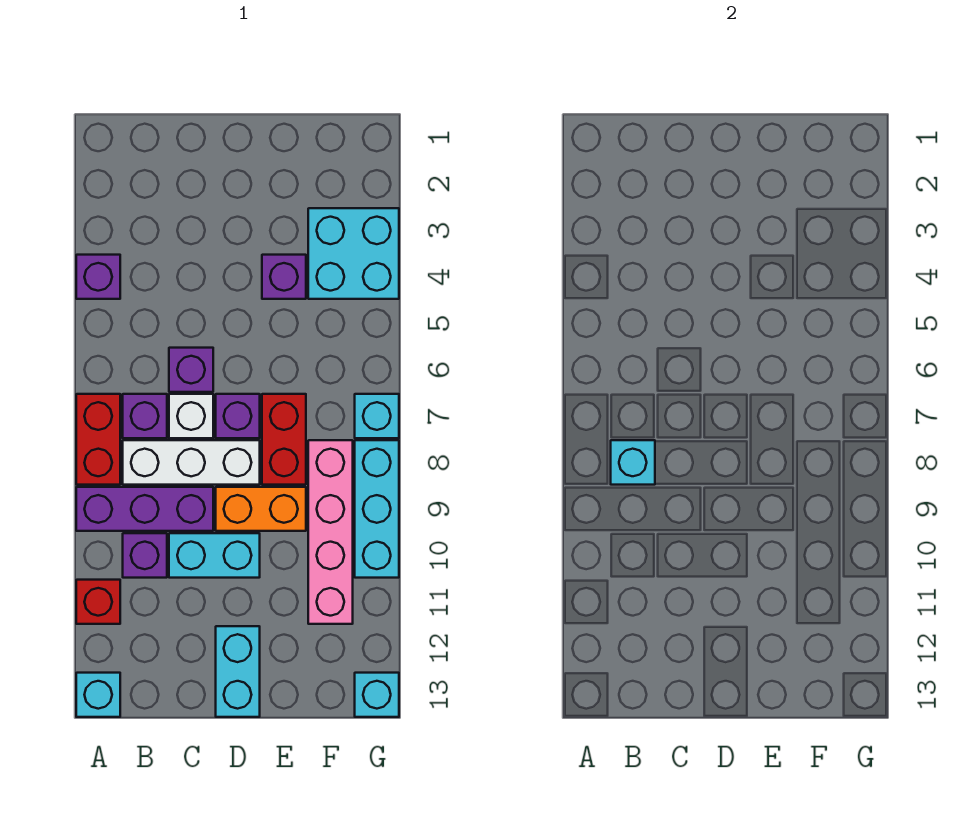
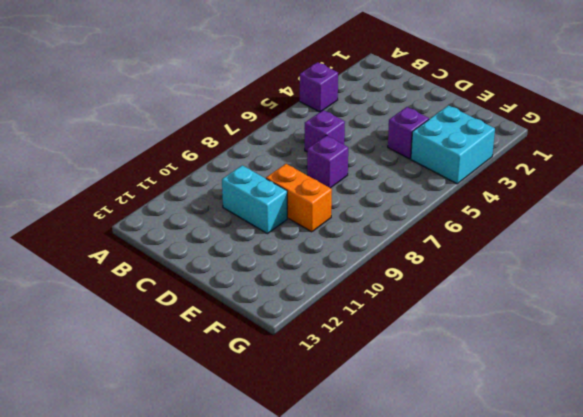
none -> red 1x2 brick [76,394,120,485]
none -> purple 1x3 brick [76,487,213,531]
none -> red 1x1 brick [76,580,120,624]

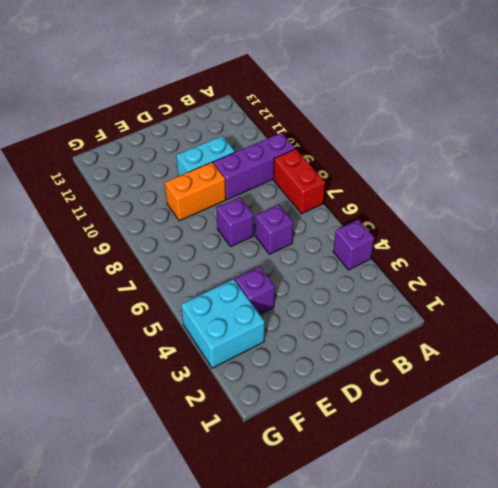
none -> red 1x1 brick [76,580,120,624]
none -> cyan 1x1 brick [76,673,120,717]
none -> purple 1x1 brick [123,394,167,438]

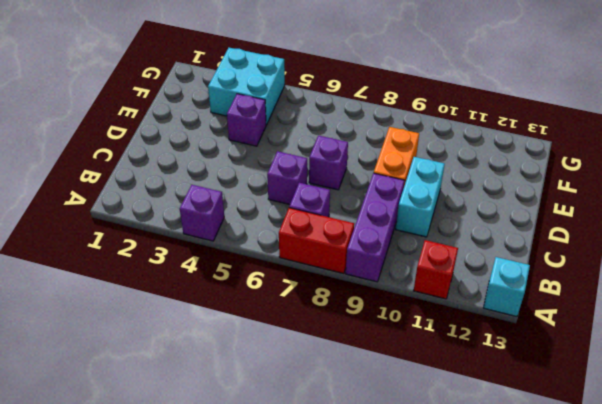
none -> white 1x3 brick [123,440,260,485]
none -> purple 1x1 brick [123,533,167,578]
none -> white 1x1 brick [169,394,213,438]

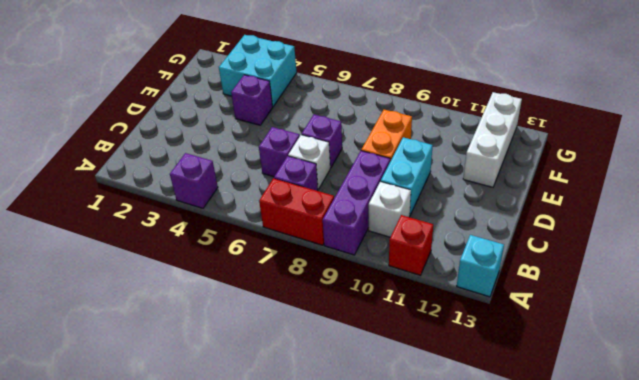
white 1x1 brick [369,182,411,237] -> purple 1x1 brick [123,533,167,578]
white 1x3 brick [463,92,522,187] -> white 1x3 brick moved to [123,440,260,485]
none -> cyan 1x2 brick [216,626,260,717]
none -> red 1x2 brick [262,394,306,485]
none -> pink 1x4 brick [308,440,353,624]

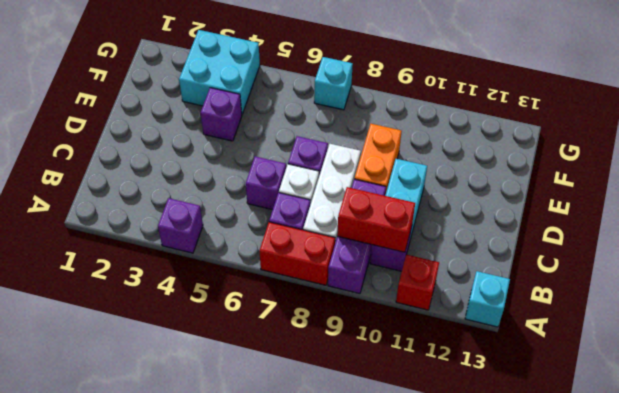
red 1x2 brick [337,187,415,252] -> red 1x2 brick moved to [262,394,306,485]
none -> cyan 1x2 brick [216,626,260,717]
none -> pink 1x4 brick [308,440,353,624]
none -> cyan 1x3 brick [355,440,399,578]

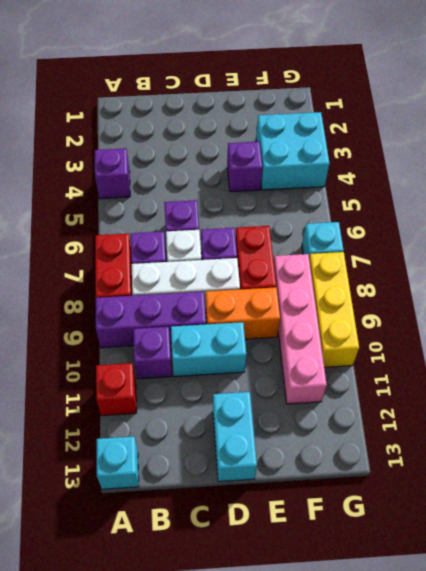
yellow 1x3 brick [309,252,359,367] -> cyan 1x3 brick [355,440,399,578]
none -> cyan 1x1 brick [355,673,399,717]
none -> cyan 1x1 brick [611,440,655,485]

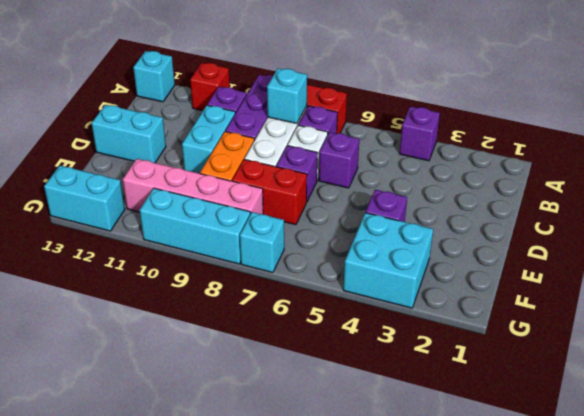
cyan 1x2 brick [44,166,125,231] -> cyan 1x1 brick [355,673,399,717]

